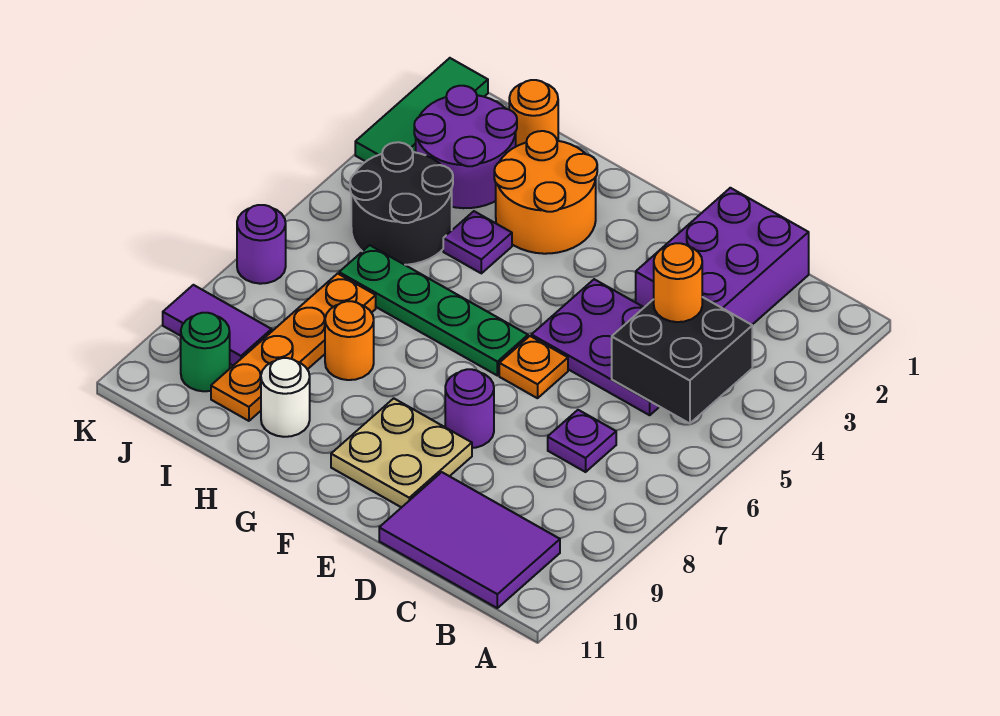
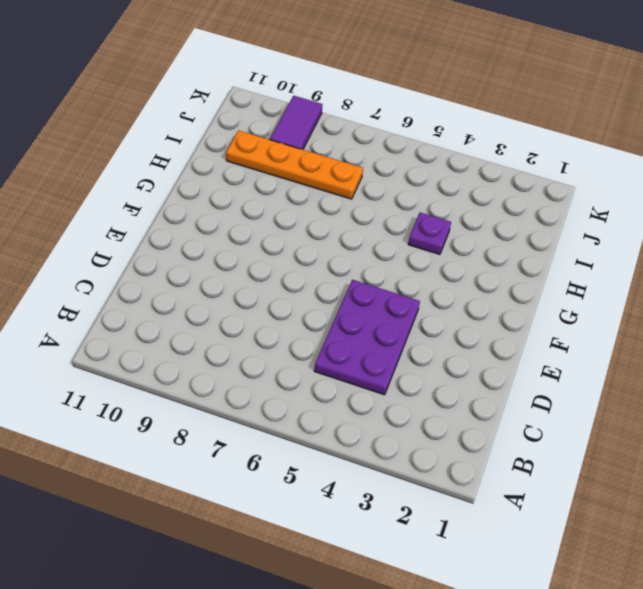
none -> purple 2x3 tile [379,472,560,608]
none -> purple 2x3 brick [636,188,809,325]
none -> purple 1x1 plate [548,410,616,472]

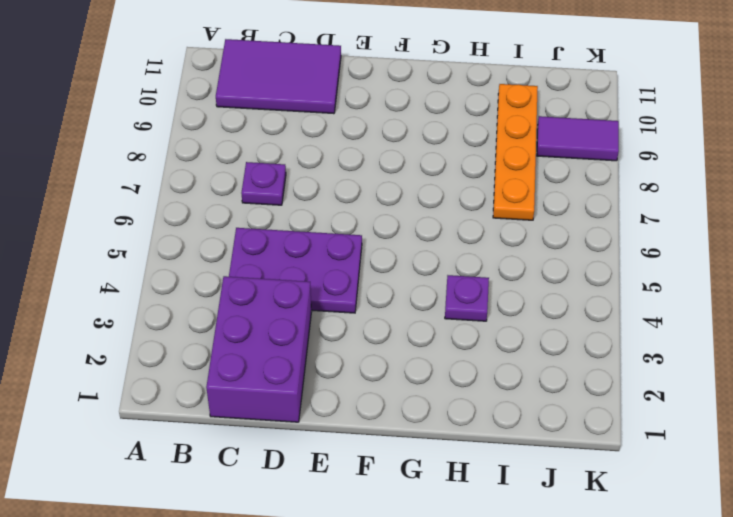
none -> orange 1x1 plate [499,336,568,398]
none -> purple 1x1 round brick [445,369,494,448]
none -> tan 2x2 plate [331,398,472,508]

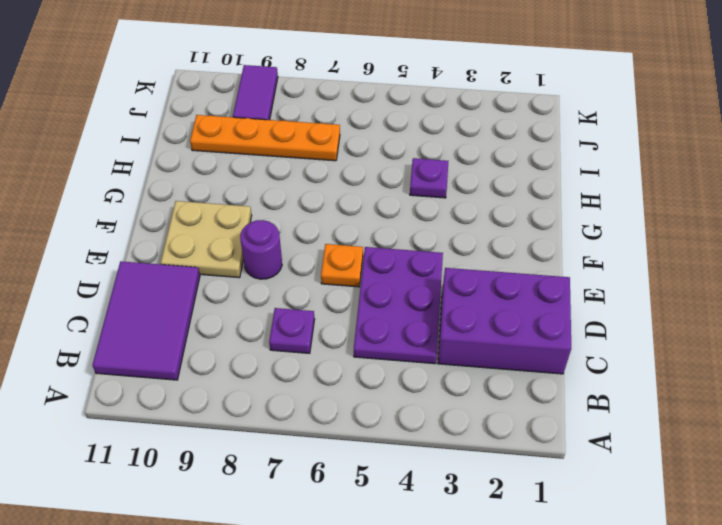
none -> green 1x4 plate [339,245,528,376]
none -> orange 2x2 round brick [494,131,597,254]
none -> orange 1x1 round brick [325,301,374,380]

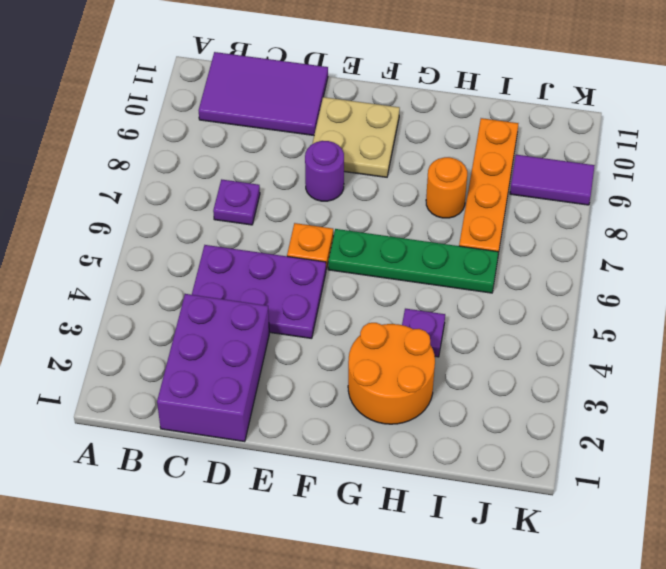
none -> white 1x1 round brick [261,358,310,437]
none -> orange 1x1 round brick [509,80,558,146]
none -> purple 2x2 round brick [414,86,517,208]

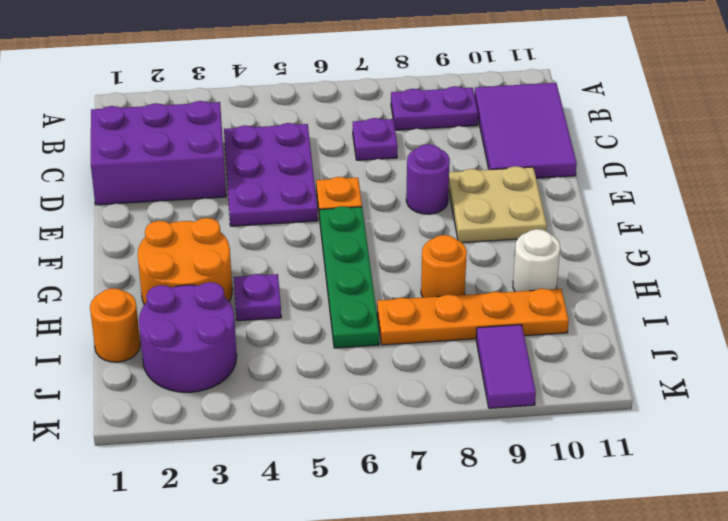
purple 1x2 plate [391,86,478,130] -> none
none -> black 2x2 round brick [350,142,453,265]
none -> green 1x1 round brick [181,313,230,391]
none -> green 1x3 tile [355,58,488,161]

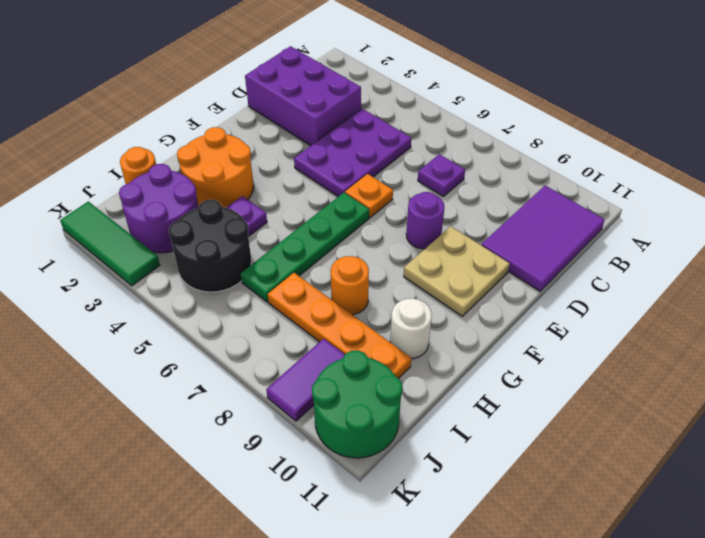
green 2x2 round brick [312,350,402,458] -> green 1x1 round brick [181,313,230,391]
none -> purple 1x1 round brick [237,205,286,284]
none -> black 2x2 brick [612,297,752,424]
none -> orange 1x1 round brick [654,243,702,322]

